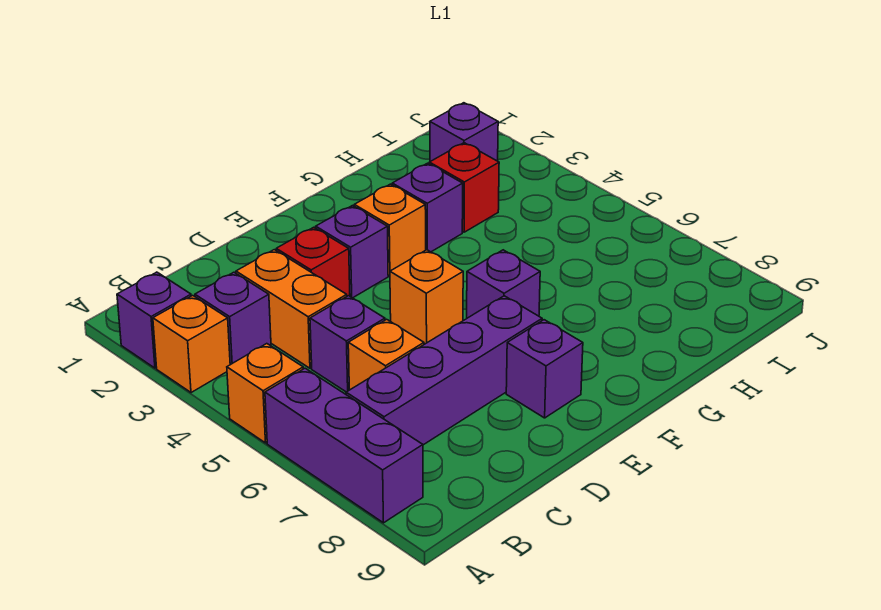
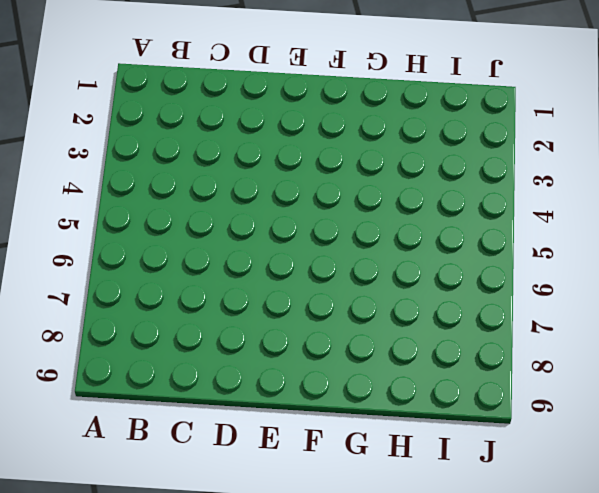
none -> purple 1x1 brick [117,272,191,368]
none -> orange 1x1 brick [153,296,230,393]
none -> orange 1x1 brick [227,344,303,443]

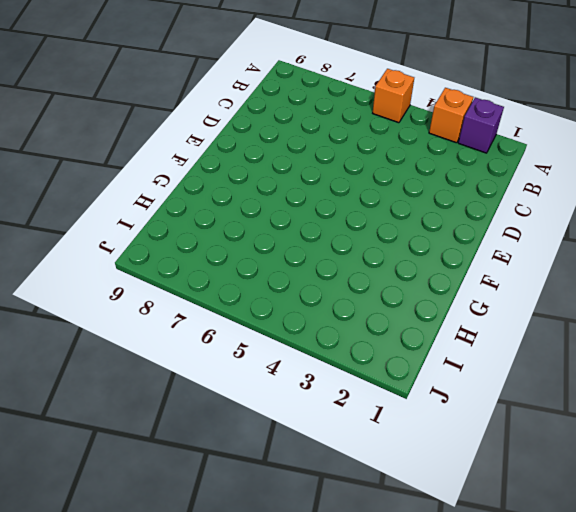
none -> purple 1x3 brick [265,368,423,523]
none -> purple 1x1 brick [195,272,271,365]
none -> purple 1x4 brick [346,296,542,445]

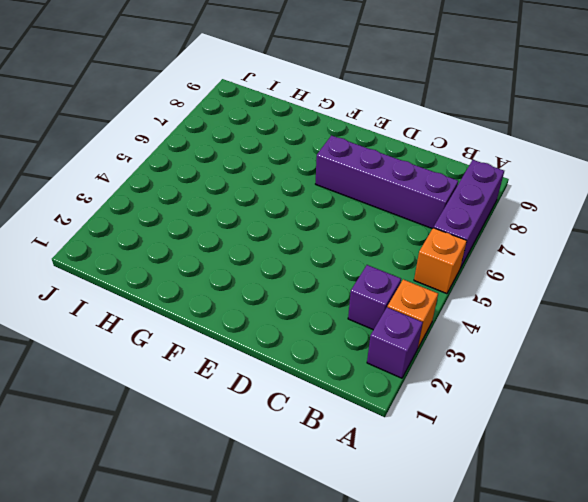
none -> orange 1x2 brick [236,250,347,368]
none -> purple 1x1 brick [310,296,385,392]
none -> orange 1x1 brick [348,319,424,390]

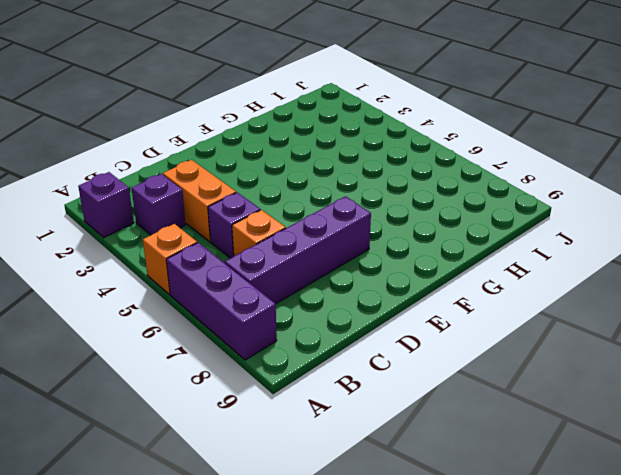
none -> orange 1x1 brick [153,296,230,393]
none -> red 1x1 brick [276,227,350,296]
none -> purple 1x1 brick [316,206,388,298]

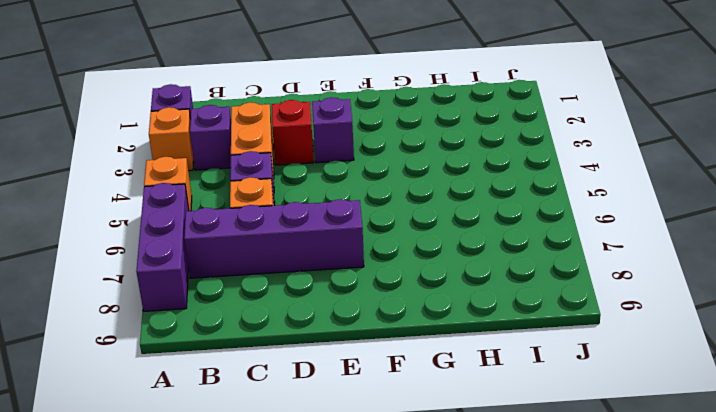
none -> orange 1x1 brick [390,250,463,344]
none -> purple 1x1 brick [506,320,583,418]
none -> orange 1x1 brick [354,184,426,276]

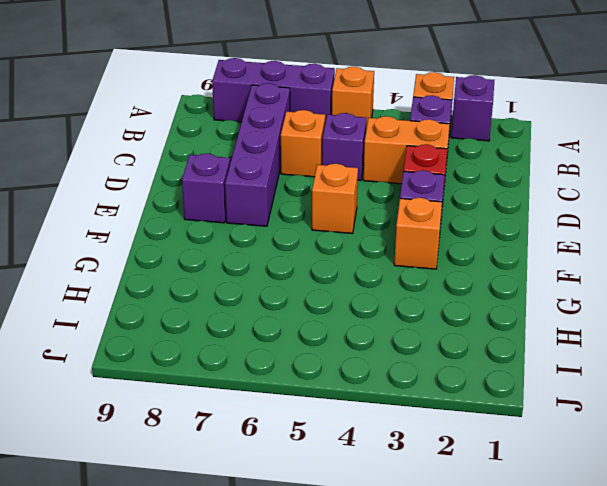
none -> purple 1x1 brick [467,250,540,318]
none -> purple 1x1 brick [392,163,463,252]
none -> red 1x1 brick [429,143,499,232]

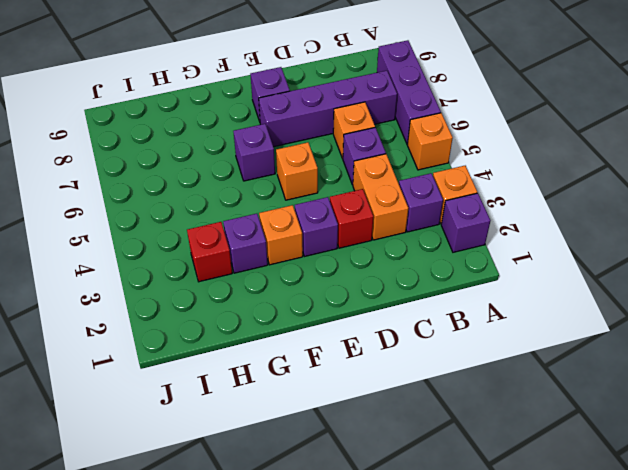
none -> purple 1x1 brick [430,103,498,162]

